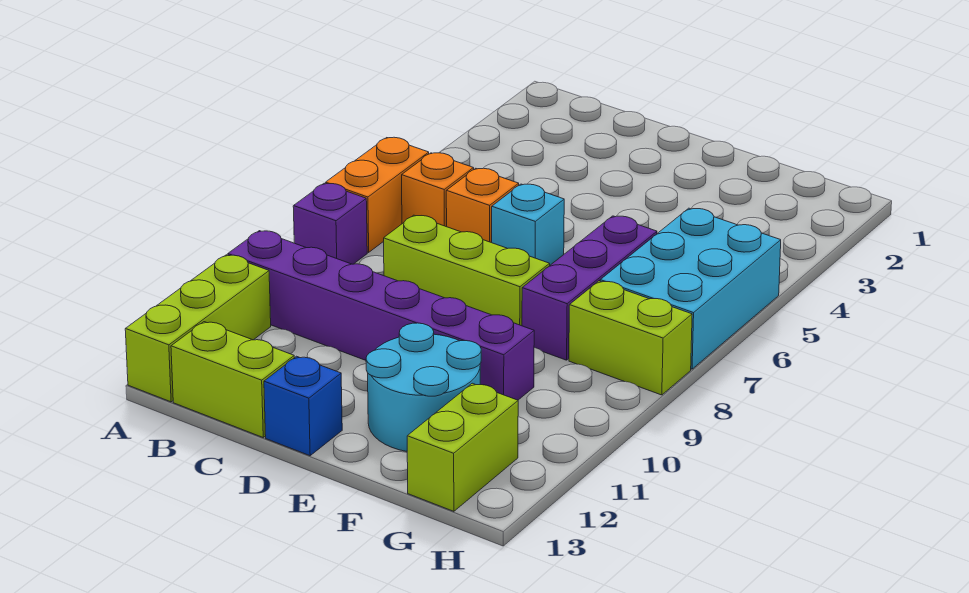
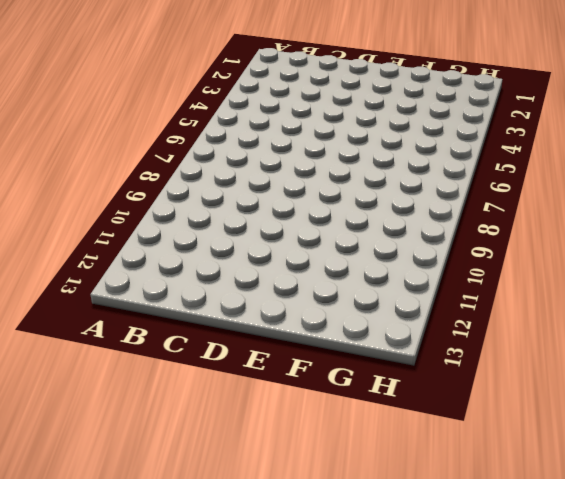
none -> orange 1x2 brick [326,137,429,252]
none -> purple 1x1 brick [293,183,367,264]
none -> purple 1x6 brick [228,231,534,400]

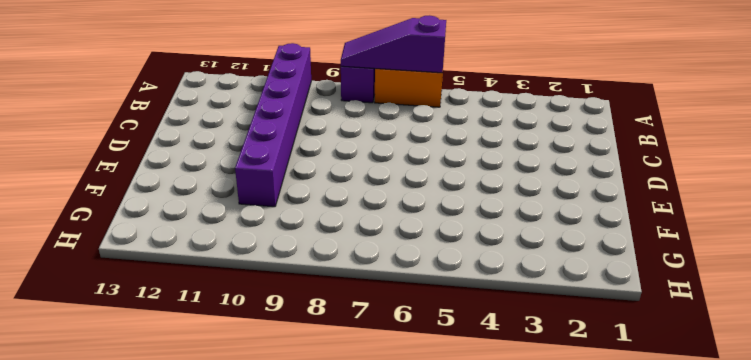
purple 1x3 slope [341,15,446,73] -> none
none -> lime 1x3 brick [125,255,271,402]
none -> orange 1x1 brick [402,153,474,227]
none -> lime 1x2 brick [171,322,294,437]

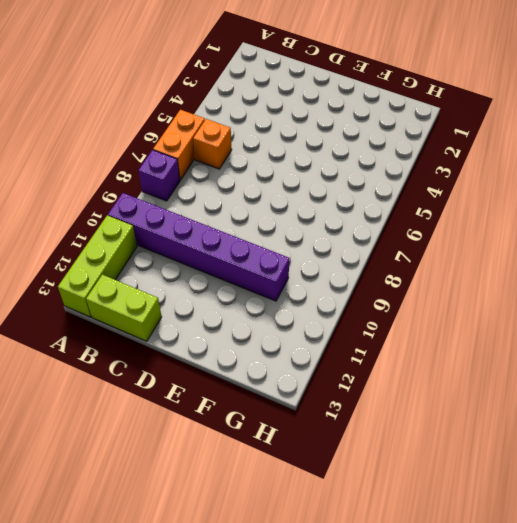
none -> orange 1x1 brick [446,168,519,243]
none -> lime 1x3 brick [384,215,550,326]
none -> cyan 1x1 brick [492,184,564,265]

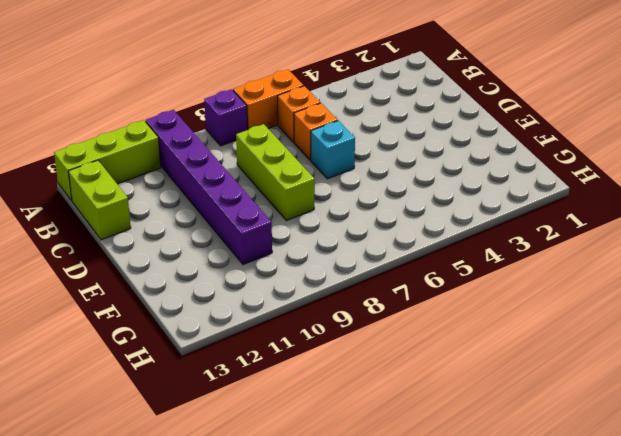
none -> blue 1x1 brick [264,356,342,456]
none -> cyan 2x2 round brick [366,323,481,451]
none -> purple 1x3 brick [522,216,657,360]

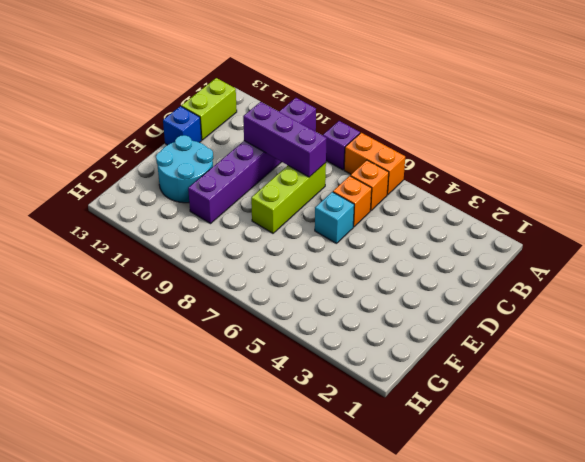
purple 1x3 brick [243,102,327,177] -> purple 1x3 brick moved to [522,216,657,360]
none -> lime 1x3 brick [125,255,271,402]
none -> cyan 2x3 brick [600,208,781,369]
none -> lime 1x2 brick [569,281,692,395]

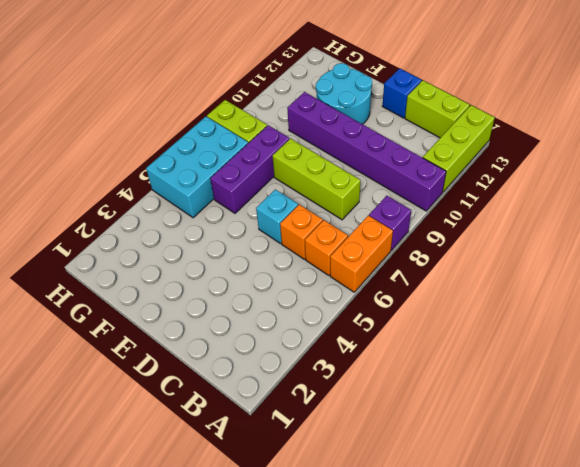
none -> lime 1x2 brick [407,383,518,511]

